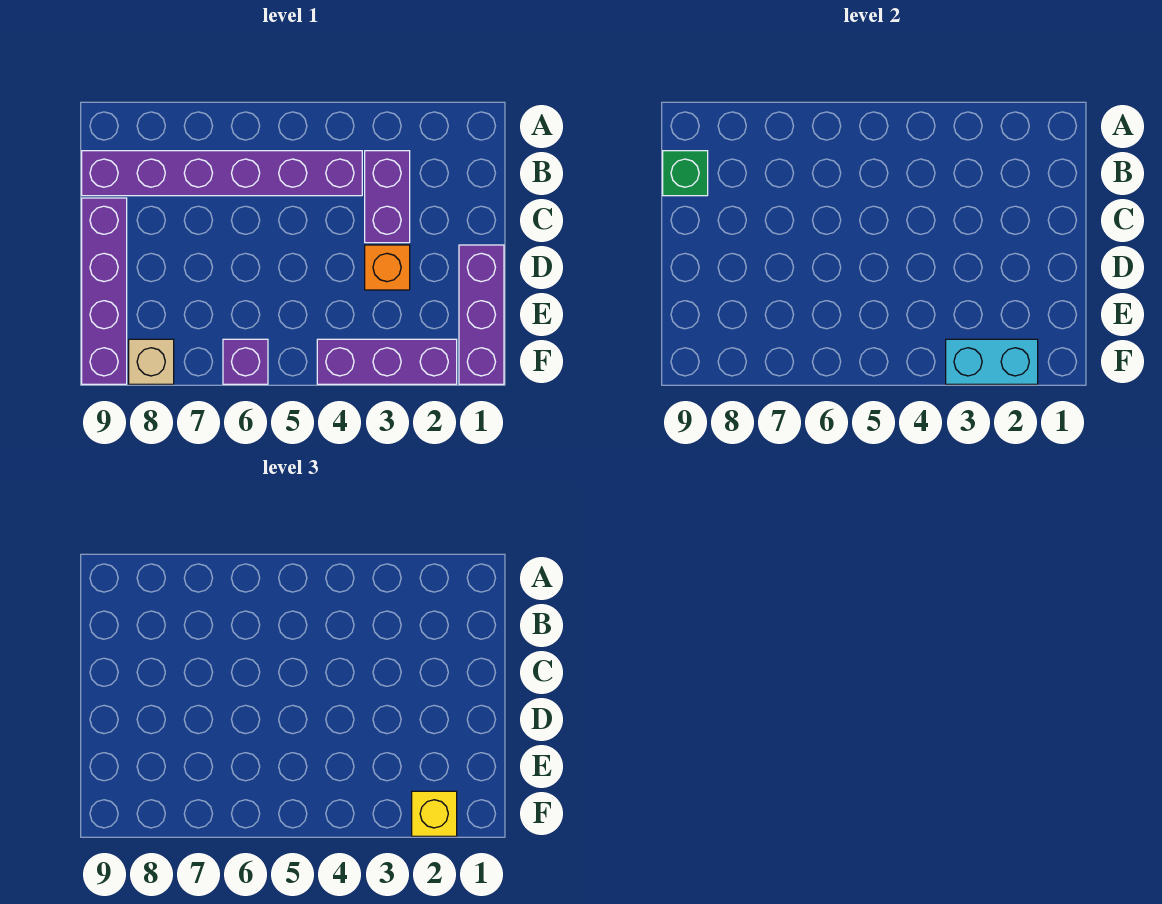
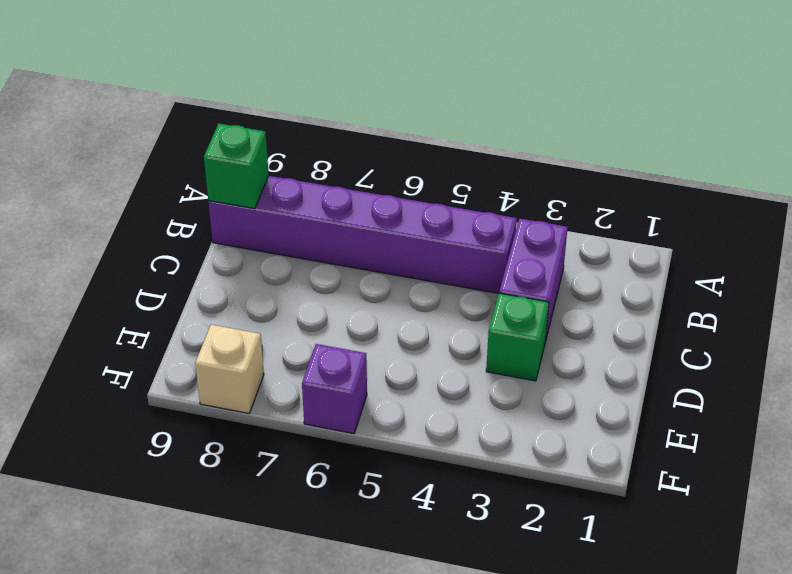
green 1x1 brick [486,293,549,381] -> orange 1x1 brick [365,245,410,290]
none -> purple 1x4 brick [82,198,127,384]
none -> purple 1x3 brick [459,245,504,384]

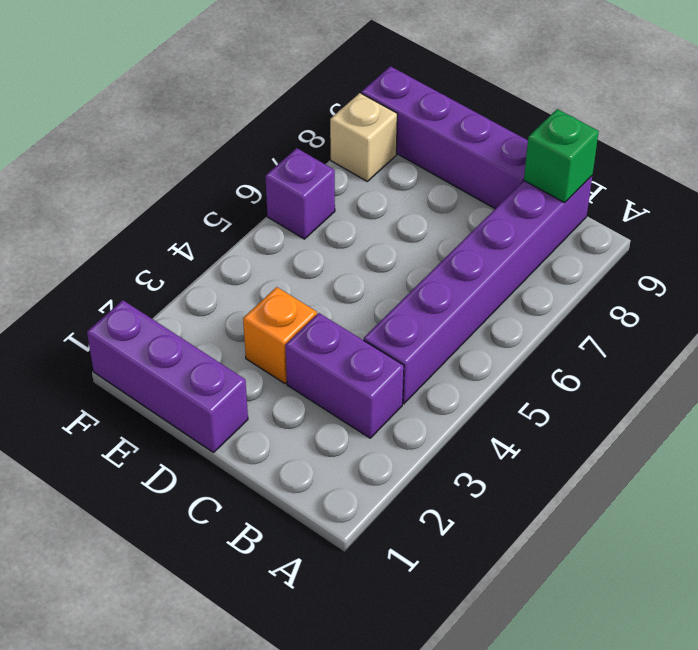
none -> purple 1x3 brick [317,339,457,384]
none -> cyan 1x2 brick [946,339,1038,384]

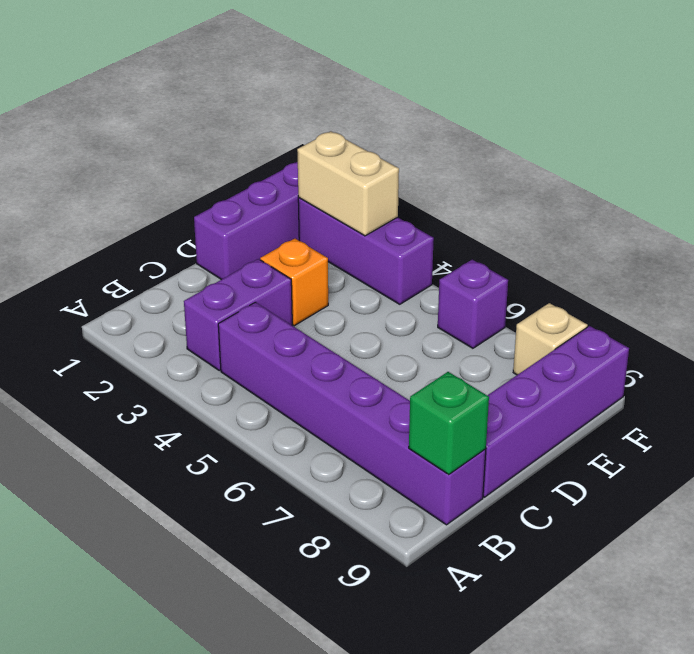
tan 1x2 brick [297,131,399,236] -> cyan 1x2 brick [946,339,1038,384]
none -> yellow 1x1 brick [412,791,457,836]

